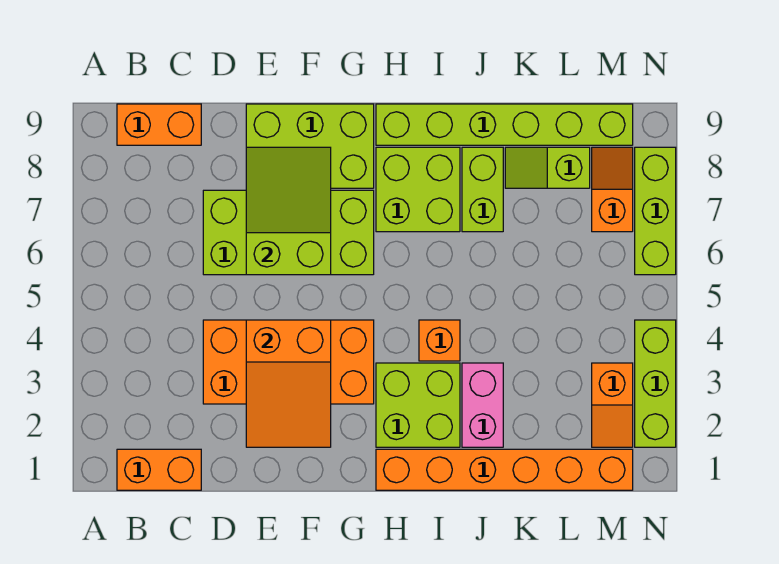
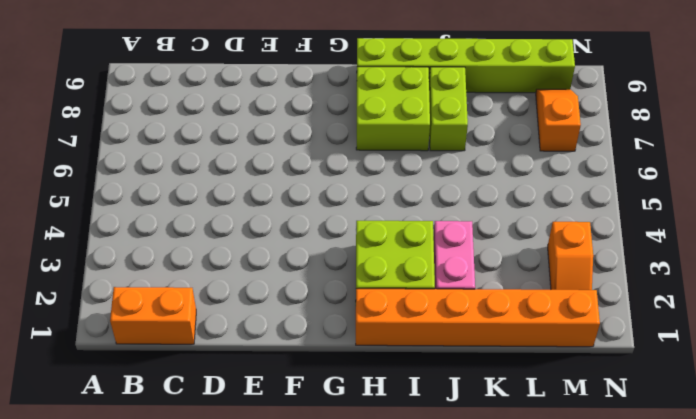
none -> orange 1x2 brick [117,104,201,145]
none -> orange 2x4 brick [203,320,374,404]
none -> lime 2x4 brick [203,190,374,275]

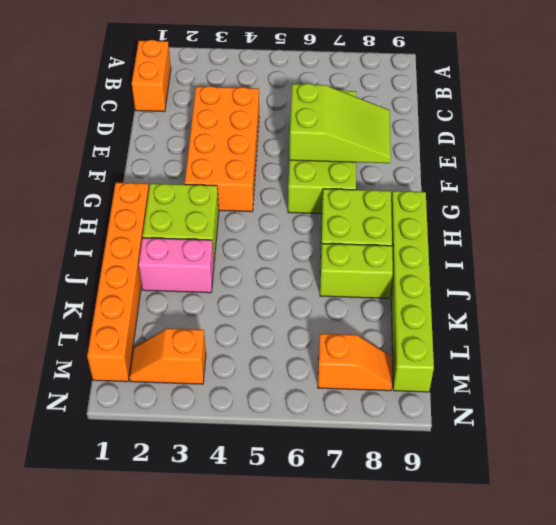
none -> orange 1x2 brick [117,104,201,145]
none -> lime 2x3 brick [246,104,374,188]
none -> orange 1x1 brick [419,320,460,361]

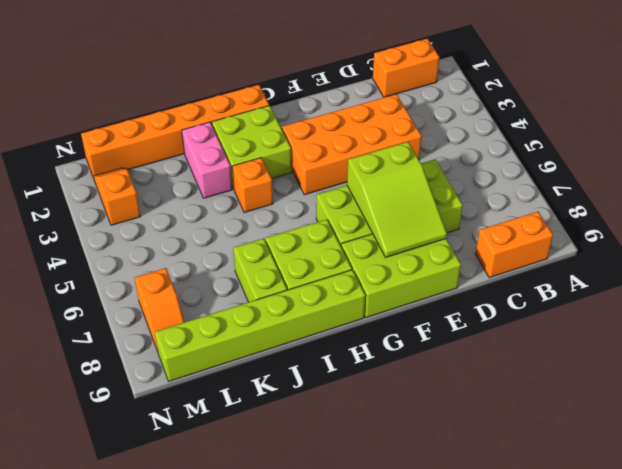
none -> lime 1x2 slope [505,147,590,188]
none -> lime 1x3 brick [635,320,676,447]
none -> lime 1x3 brick [635,147,676,275]

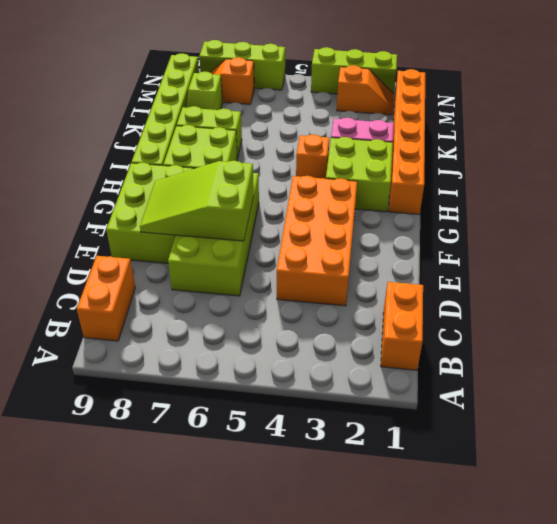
none -> orange 2x3 slope [246,320,331,447]

